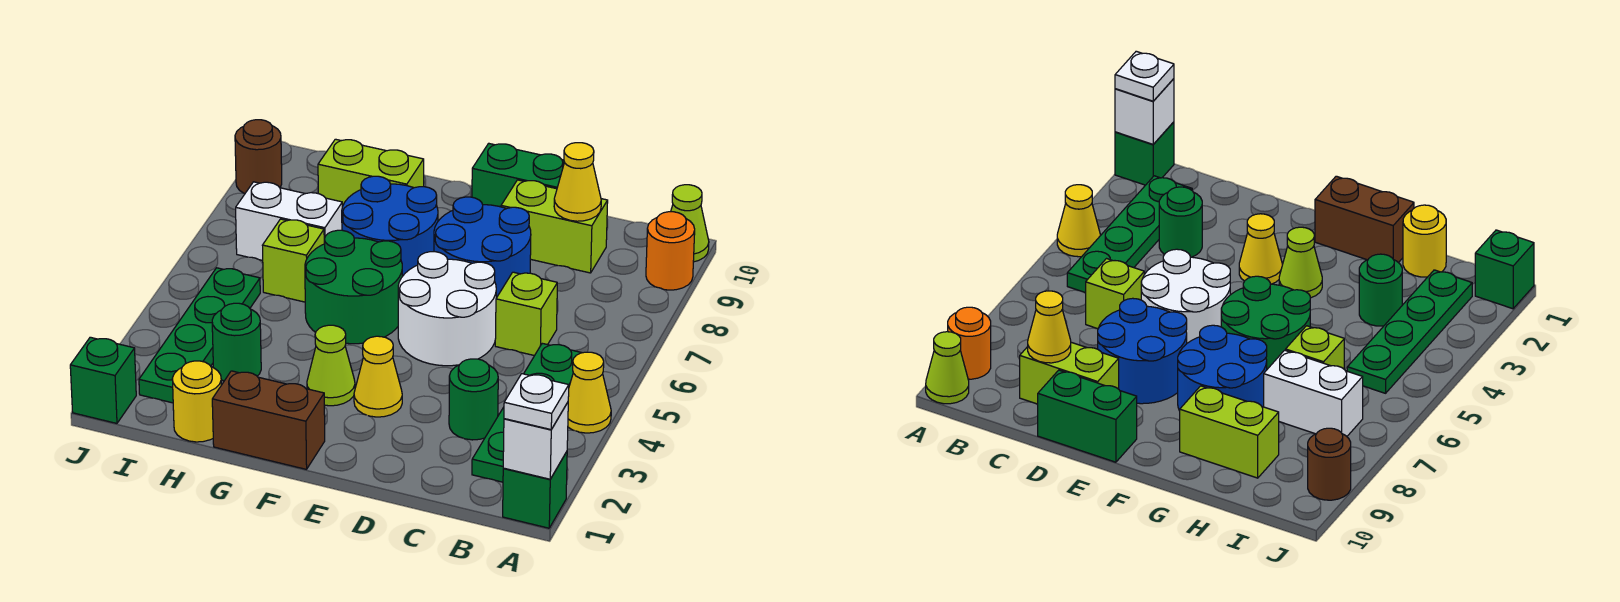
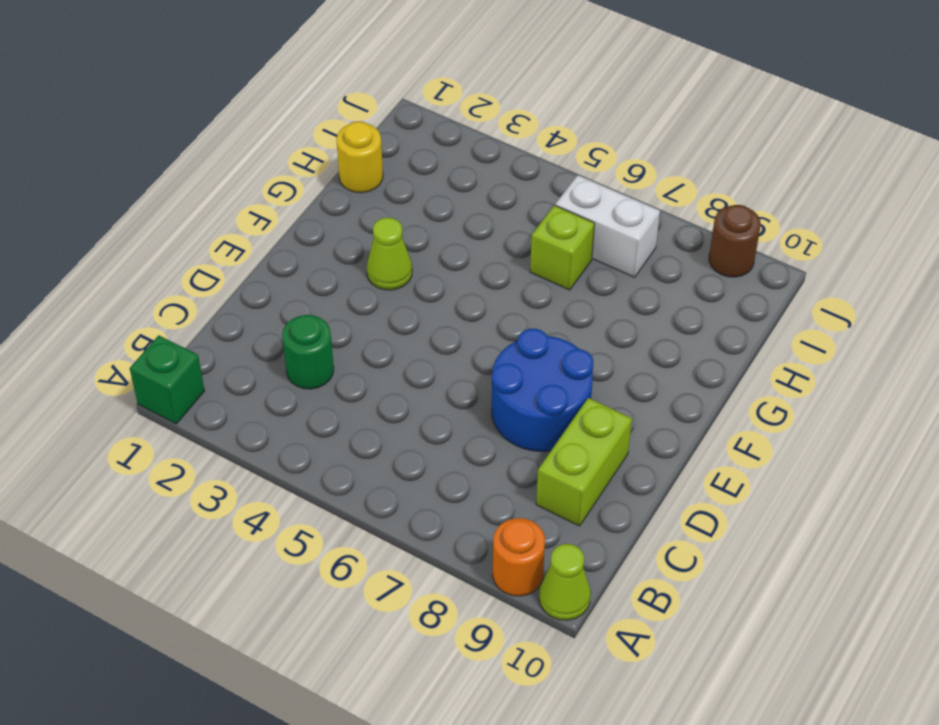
white 1x2 brick [555,175,660,277] -> white 1x2 brick turned to [236,182,342,260]
none -> yellow 1x1 cone [568,352,611,433]
none -> green 1x4 plate [472,343,582,482]
none -> lime 1x1 brick [495,272,557,356]

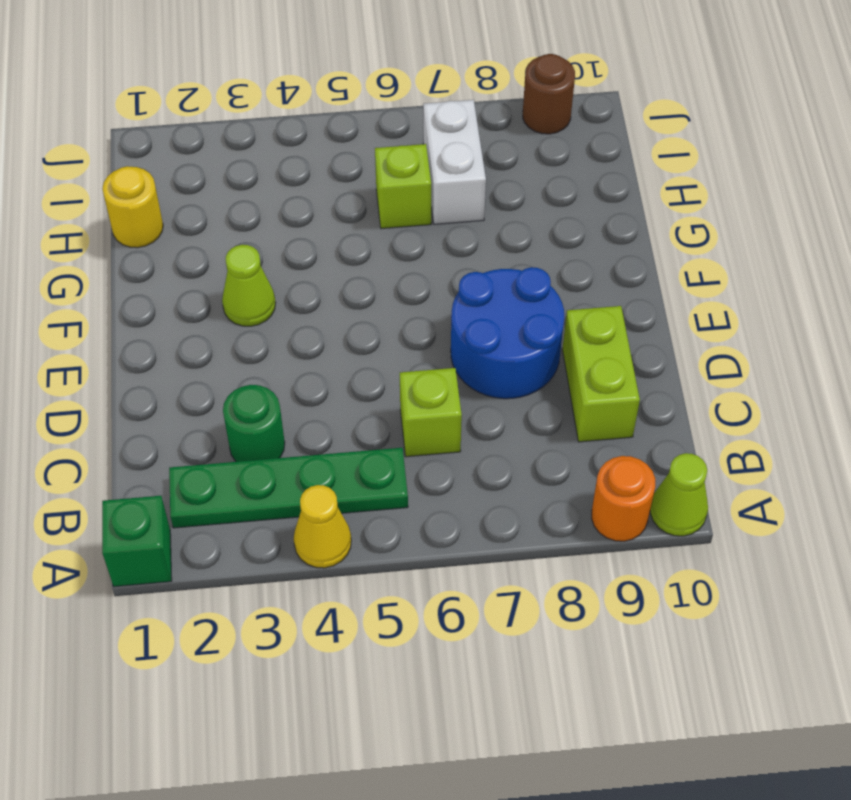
none -> white 2x2 round brick [398,252,496,366]
none -> green 1x2 brick [472,143,565,207]
none -> yellow 1x1 cone [354,336,402,417]

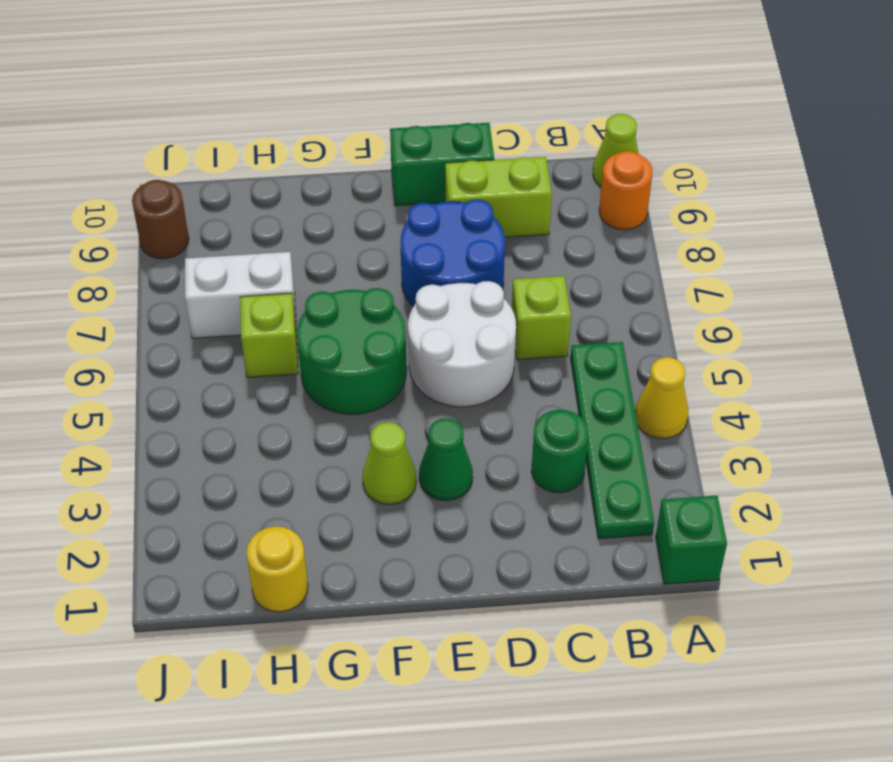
green 1x1 cone [419,418,473,500] -> yellow 1x1 cone [354,336,402,417]
none -> brown 1x2 brick [212,371,325,469]
none -> blue 2x2 round brick [342,176,438,276]
none -> lime 1x2 brick [318,139,424,207]

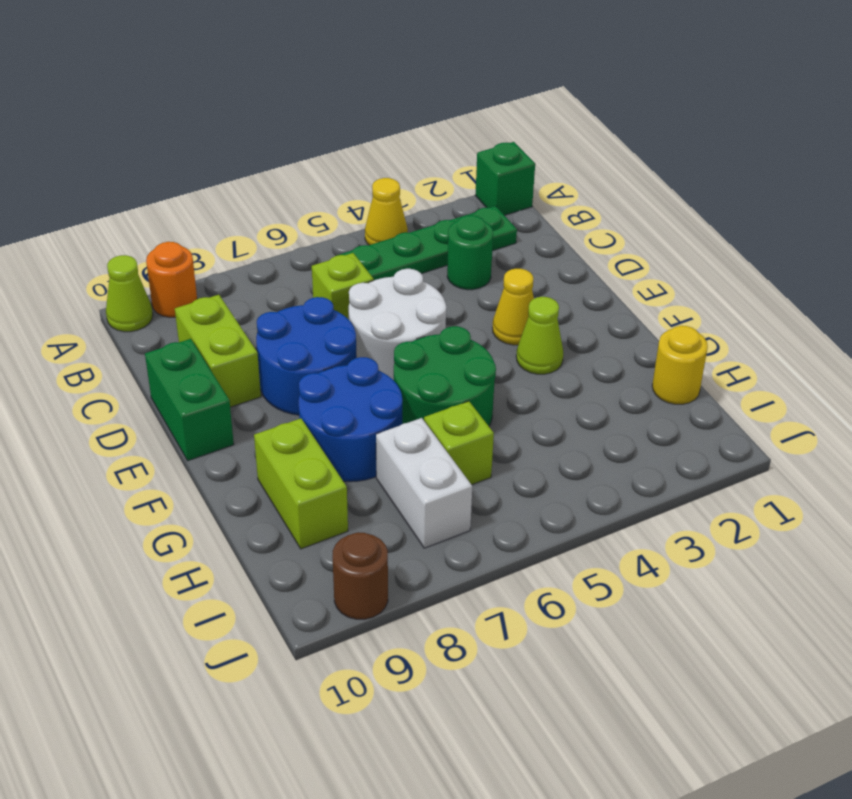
none -> brown 1x2 brick [212,371,325,469]
none -> green 1x1 round brick [212,303,261,381]
none -> green 1x4 plate [139,268,260,403]

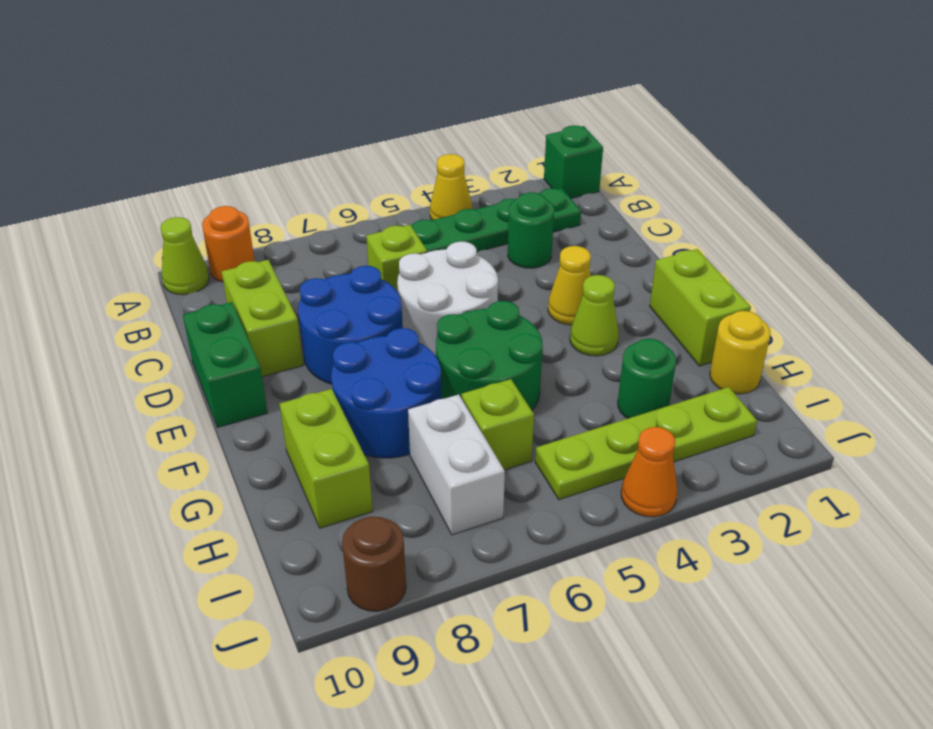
lime 1x2 brick [650,249,751,366] -> brown 1x2 brick [212,371,325,469]
lime 1x4 plate [535,387,757,500] -> green 1x4 plate [139,268,260,403]
orange 1x1 cone [621,427,677,517] -> none
none -> green 1x1 brick [70,337,136,423]
none -> white 1x1 brick [503,403,568,479]
none -> yellow 1x1 cone [554,143,601,221]

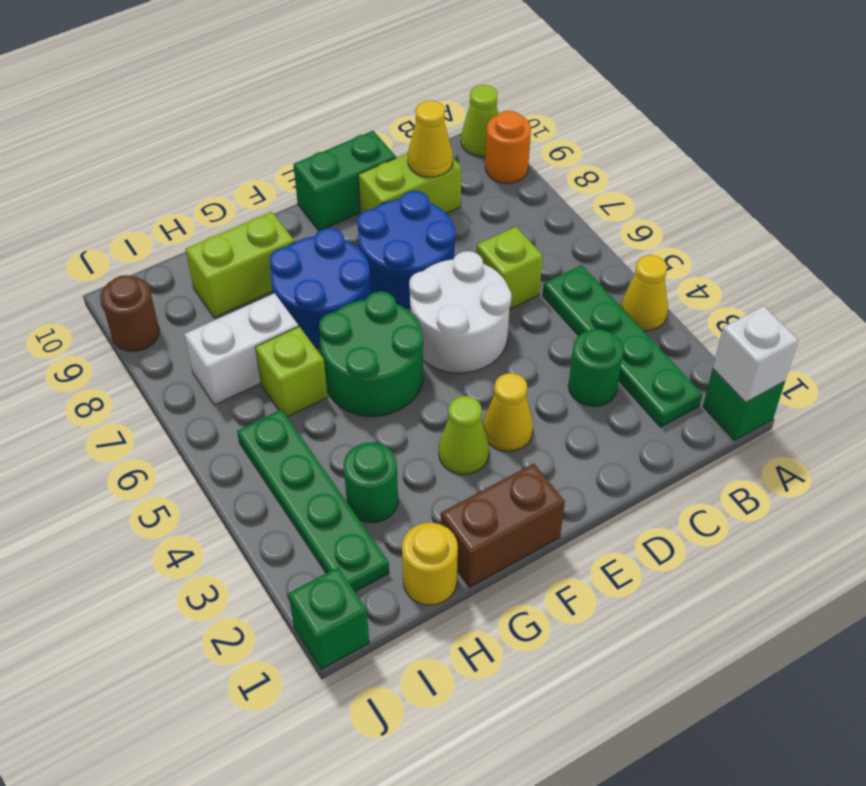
none -> white 1x1 plate [504,374,569,430]

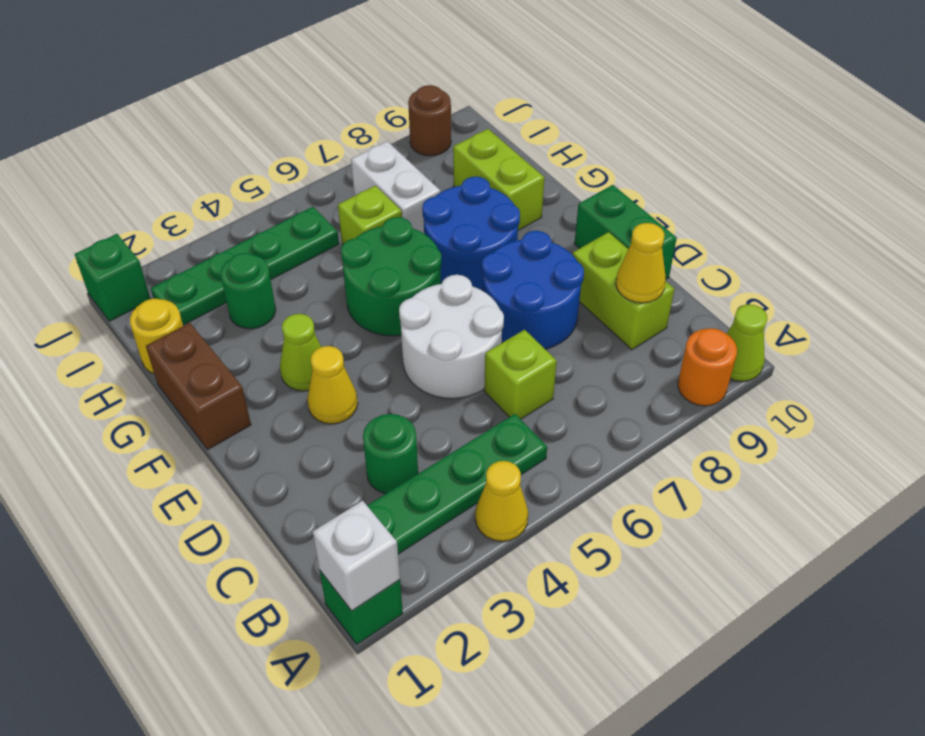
none -> white 1x1 plate [504,374,569,430]

